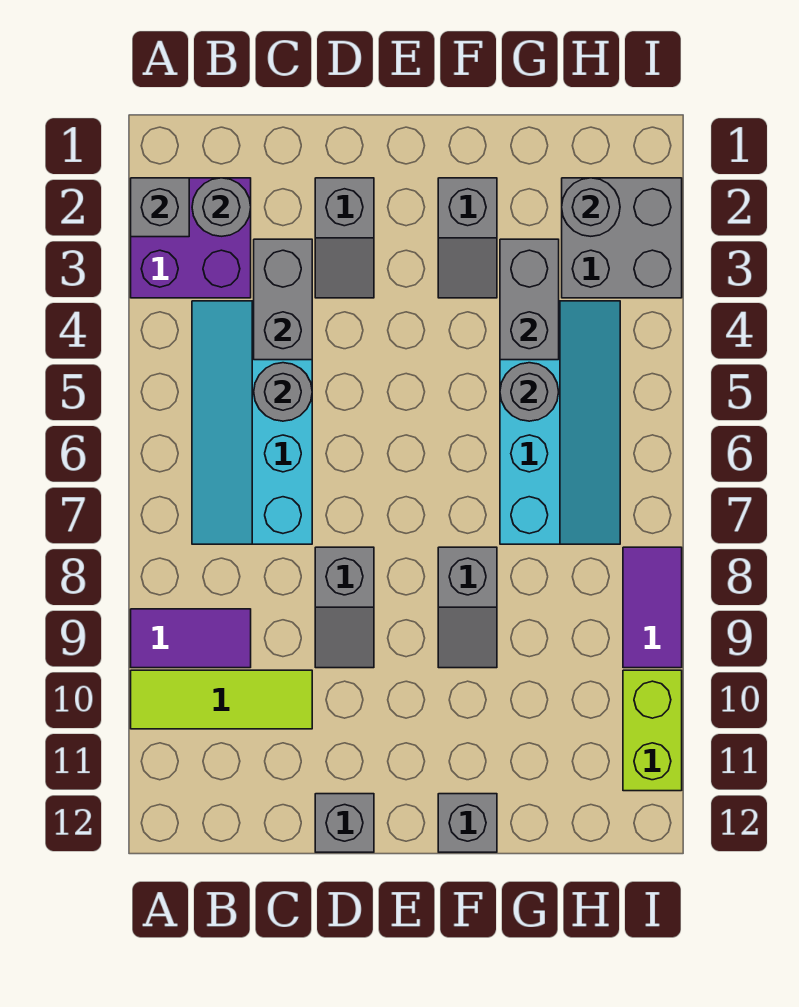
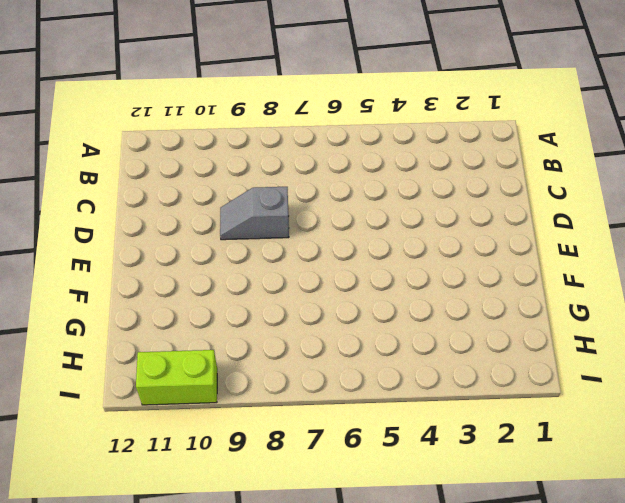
none -> purple 2x2 brick [131,178,251,298]
none -> purple 1x2 tile [131,609,251,668]
none -> lime 1x3 tile [131,670,312,729]

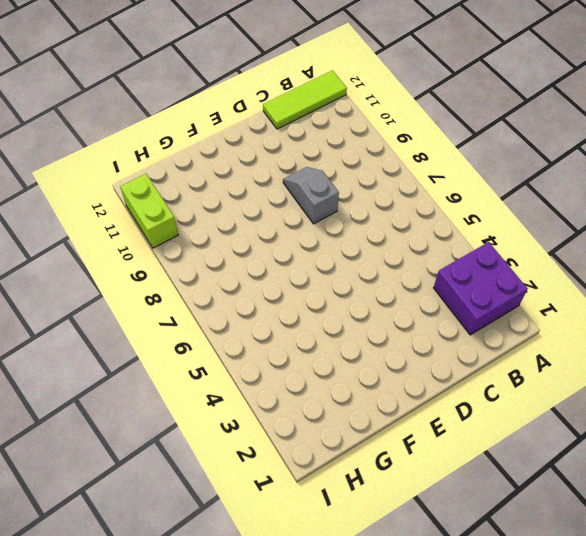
lime 1x3 tile [263,70,347,129] -> lime 1x3 tile moved to [131,670,312,729]
none -> purple 1x2 tile [131,609,251,668]
none -> cyan 2x4 slope [192,301,312,544]
none -> grey 1x2 slope [315,178,374,298]

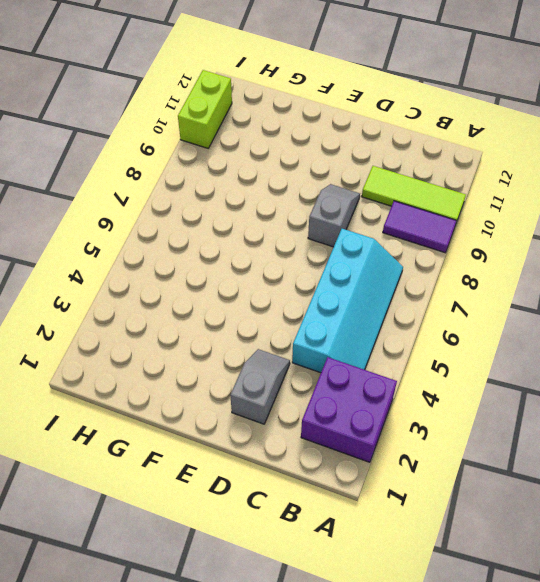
none -> grey 1x1 brick [315,794,374,852]
none -> grey 1x2 slope [438,178,497,298]
none -> grey 1x2 slope [438,547,497,668]

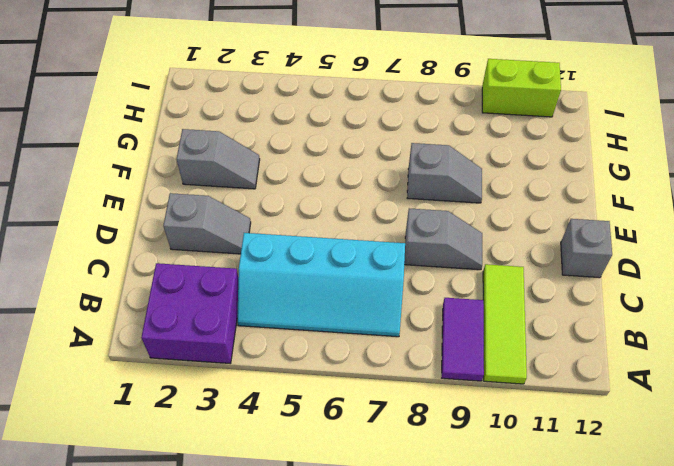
none -> grey 1x1 brick [438,794,497,852]
none -> cyan 2x4 slope [500,301,620,544]
none -> grey 2x2 brick [562,178,682,298]

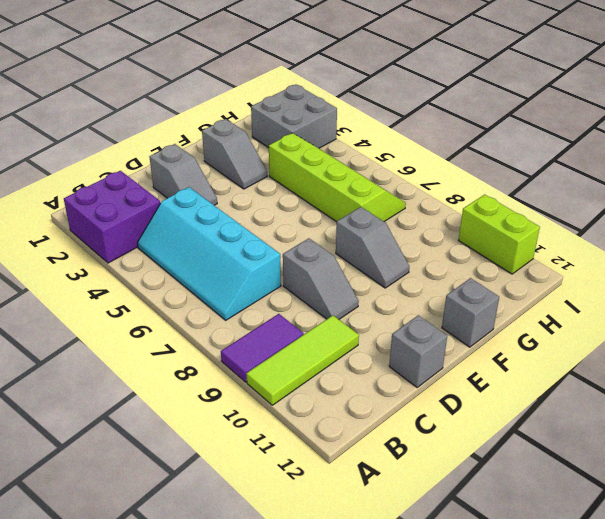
lime 2x4 slope [269,133,406,222] -> cyan 2x4 slope [500,301,620,544]
none -> purple 1x2 tile [623,547,682,668]
none -> grey 1x1 brick [131,178,189,237]
none -> grey 1x1 round brick [192,178,251,236]

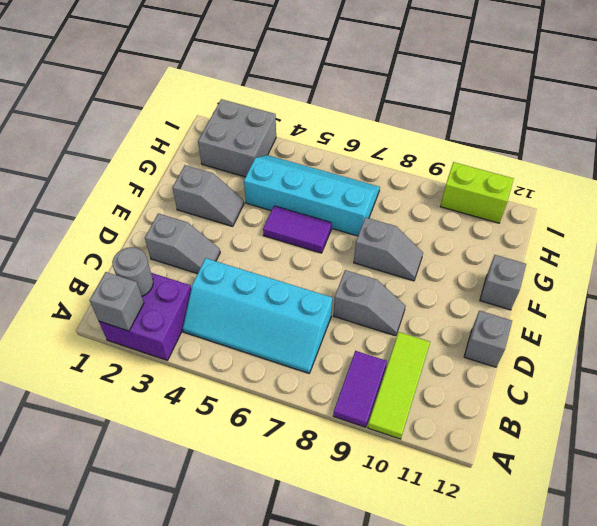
purple 1x2 tile [263,206,332,253] -> purple 1x2 tile moved to [623,547,682,668]
none -> grey 1x2 brick [254,239,312,360]
none -> grey 1x1 round brick [254,363,312,421]
none -> grey 1x2 brick [500,239,559,360]

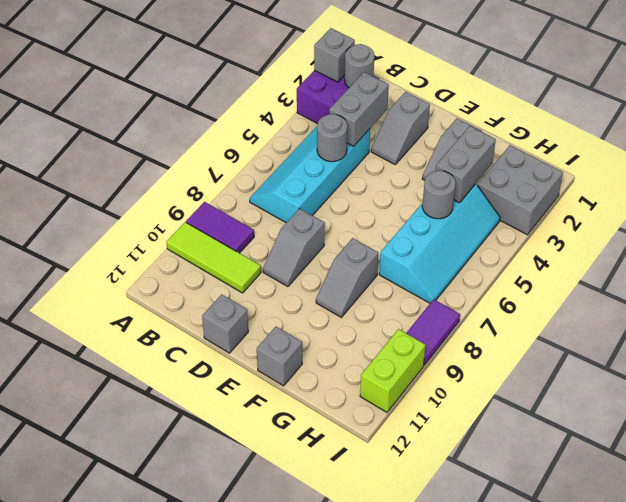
none -> grey 1x1 round brick [562,178,620,236]

